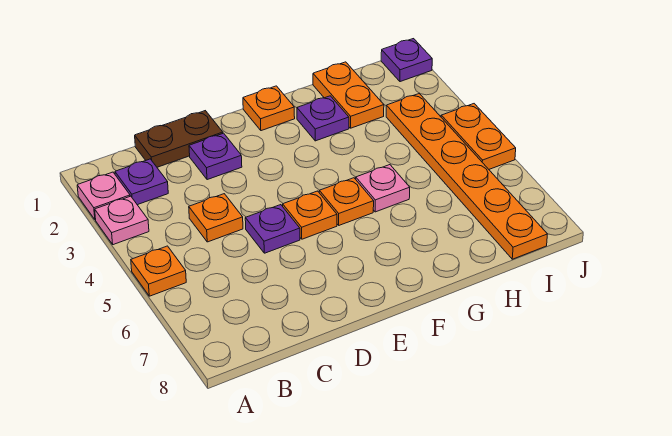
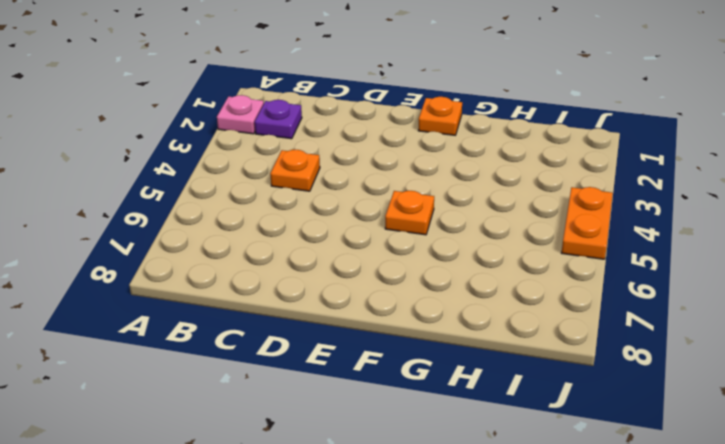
none -> pink 1x1 plate [95,196,149,245]
none -> orange 1x1 plate [131,246,186,296]
none -> brown 1x2 plate [135,111,223,167]

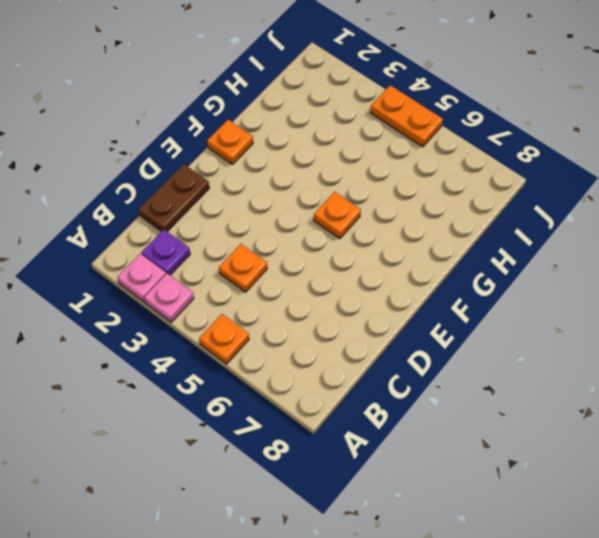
none -> purple 1x1 plate [189,133,242,180]
none -> purple 1x1 plate [245,205,300,253]
none -> orange 1x1 plate [283,191,337,239]

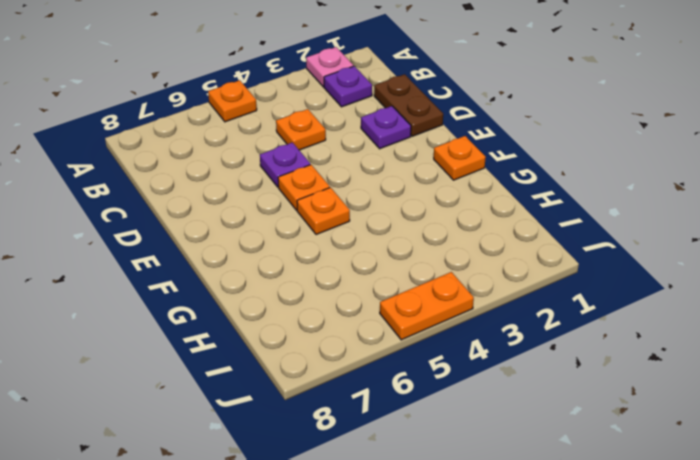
none -> pink 1x1 plate [95,196,149,245]
none -> purple 1x1 plate [297,96,349,141]
none -> pink 1x1 plate [356,165,410,212]

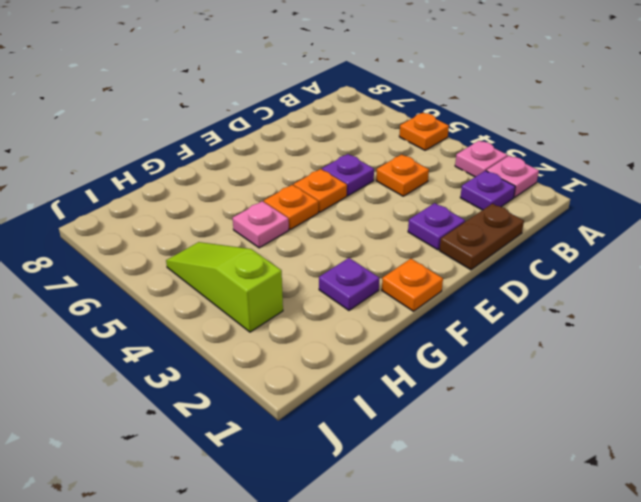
lime 1x3 slope [166,242,283,332] -> orange 1x6 plate [386,93,547,259]
none -> orange 1x2 plate [313,62,384,128]
none -> purple 1x1 plate [381,39,432,82]
none -> orange 1x2 plate [441,104,516,169]

